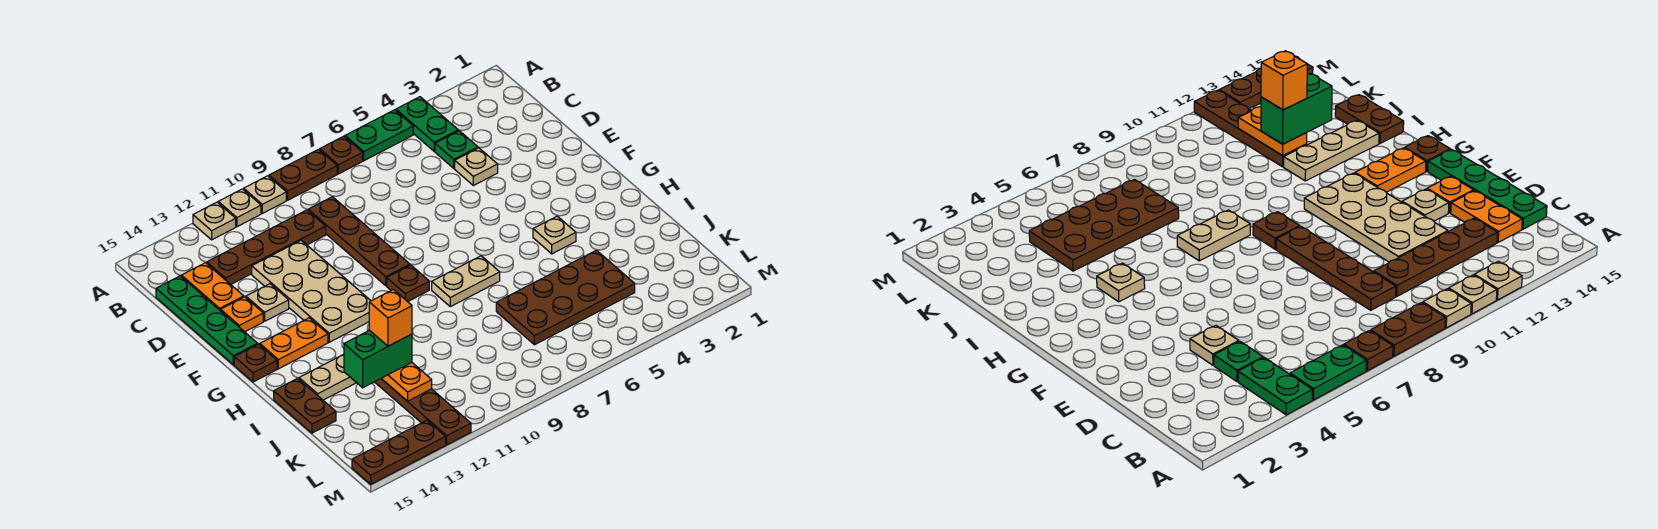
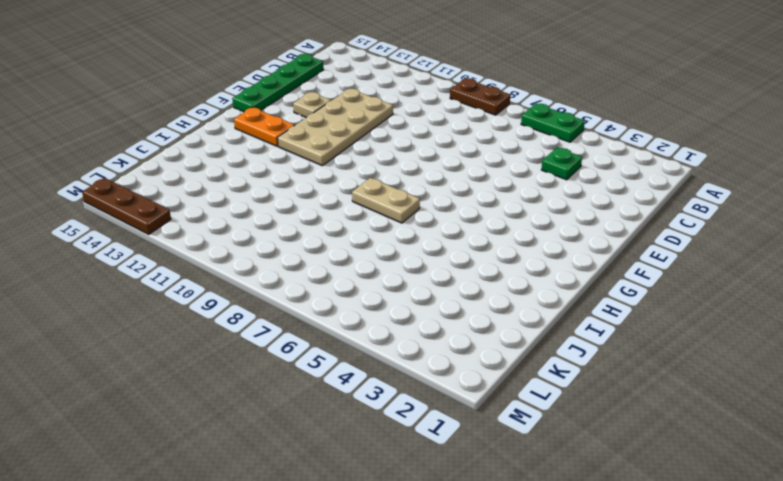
none -> green 1x2 plate [396,97,458,151]
none -> brown 1x1 plate [320,136,363,174]
none -> tan 1x1 plate [244,176,286,213]

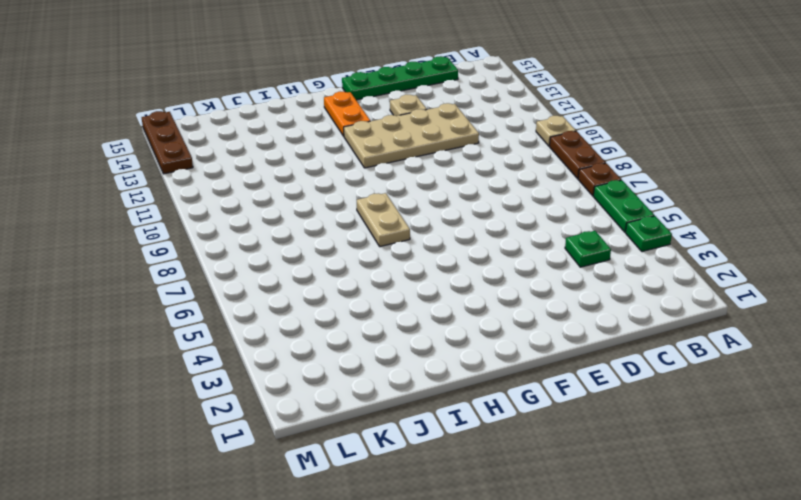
green 1x1 plate [626,216,672,252] -> green 1x2 plate [396,97,458,151]
none -> tan 1x1 plate [218,189,261,227]
none -> tan 1x1 plate [193,202,236,240]
none -> brown 1x4 plate [308,197,410,285]

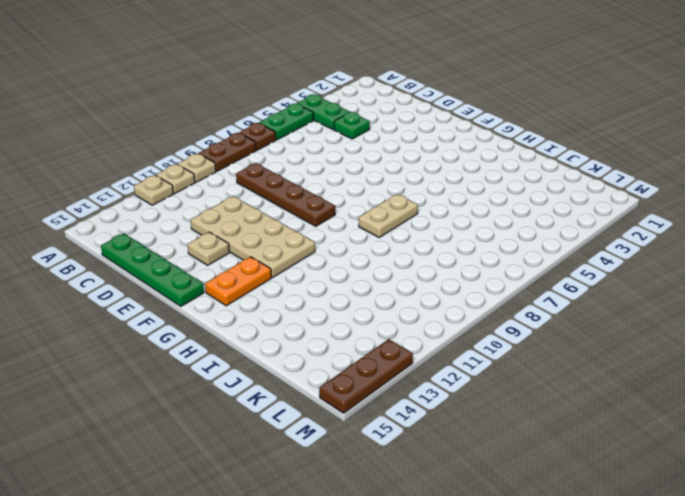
none -> brown 1x4 plate [207,210,326,284]
none -> orange 1x2 plate [181,263,244,311]
none -> tan 1x1 plate [455,148,498,186]

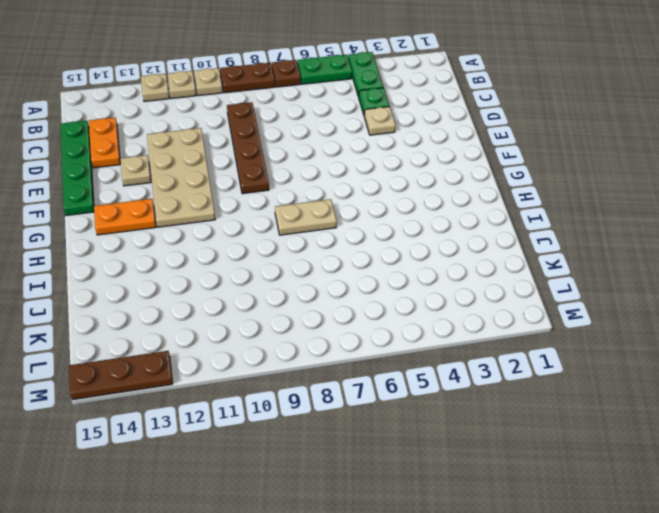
none -> brown 1x4 plate [207,210,326,284]
none -> orange 1x1 plate [221,297,263,332]
none -> brown 1x1 plate [387,265,429,302]

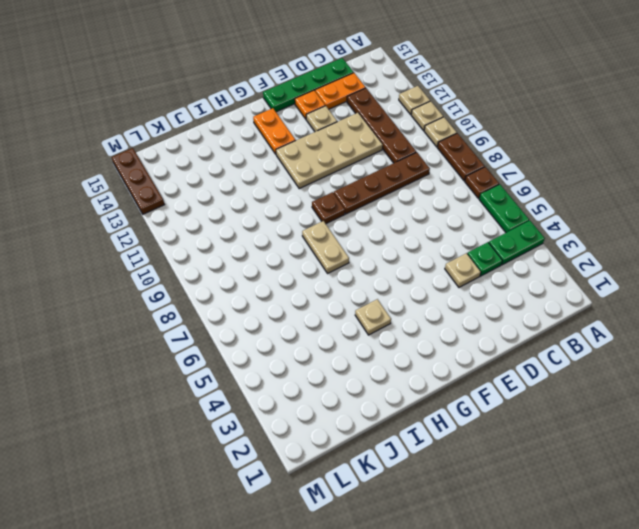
none -> brown 1x1 plate [234,344,277,382]
none -> tan 1x3 plate [299,354,356,400]
none -> brown 1x2 plate [274,378,336,433]

